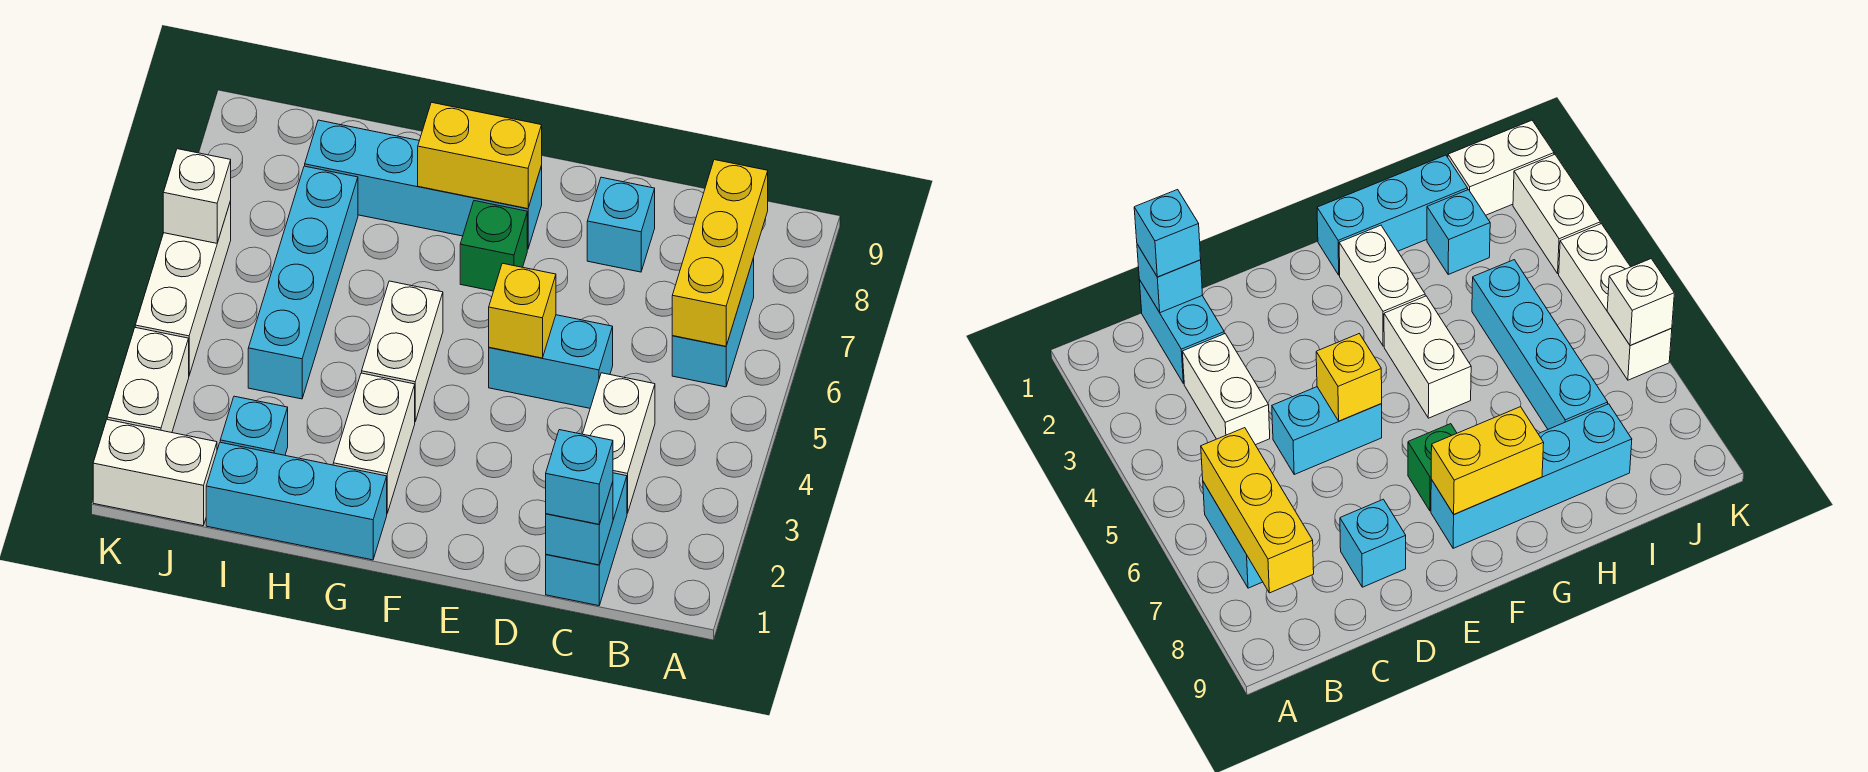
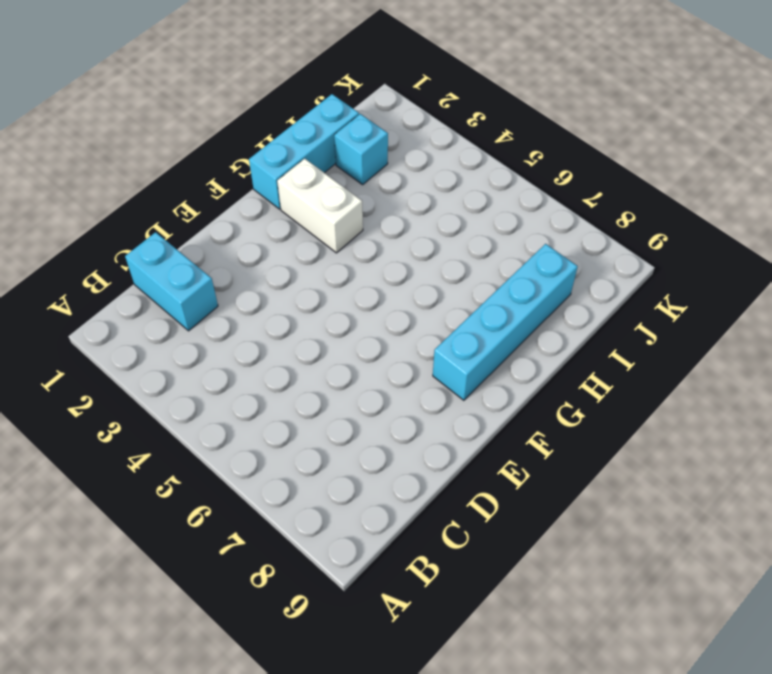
none -> cyan 1x2 brick [672,258,754,387]
none -> white 1x2 brick [583,373,655,513]
none -> cyan 1x2 brick [489,315,613,408]

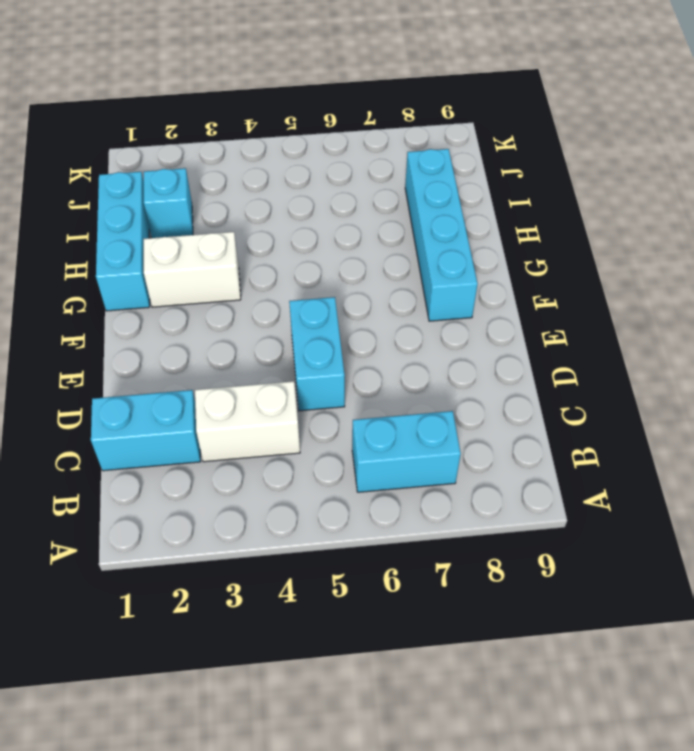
none -> cyan 1x1 brick [587,177,655,272]
none -> green 1x1 brick [460,201,527,291]
none -> white 1x2 brick [362,281,443,421]

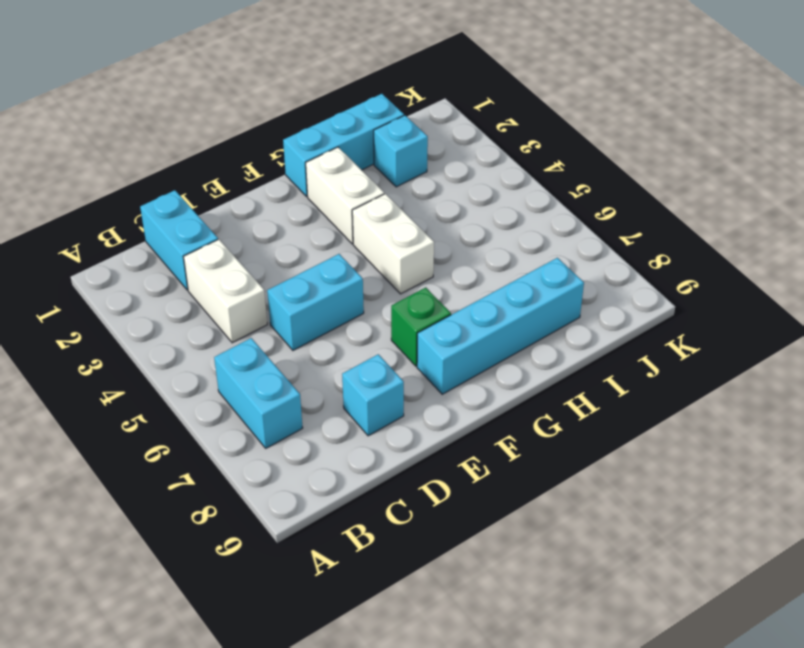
none -> cyan 1x4 brick [248,166,358,399]
none -> white 1x2 brick [93,420,217,526]
none -> white 1x2 brick [107,328,189,433]

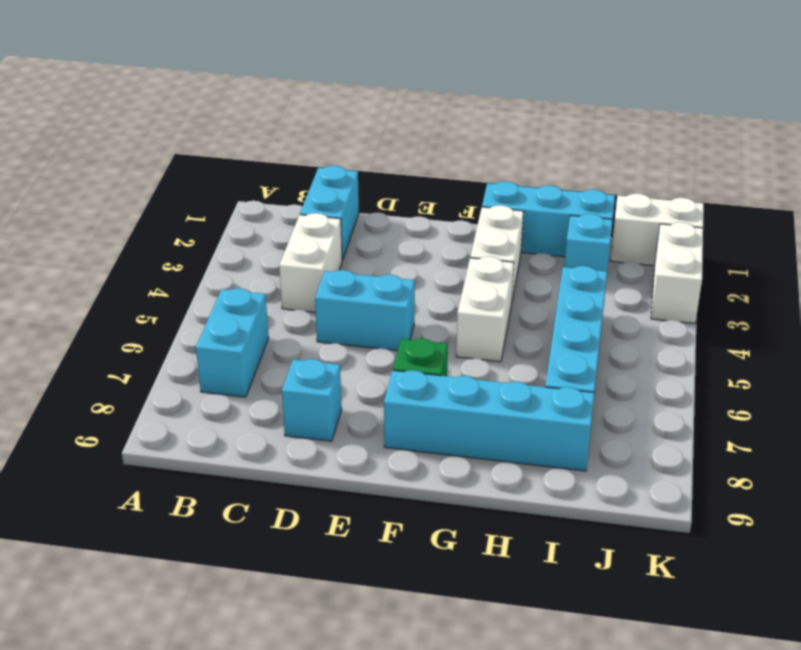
none -> white 1x3 brick [135,201,231,375]
none -> yellow 1x3 brick [672,160,768,346]
none -> cyan 1x1 brick [546,482,613,565]

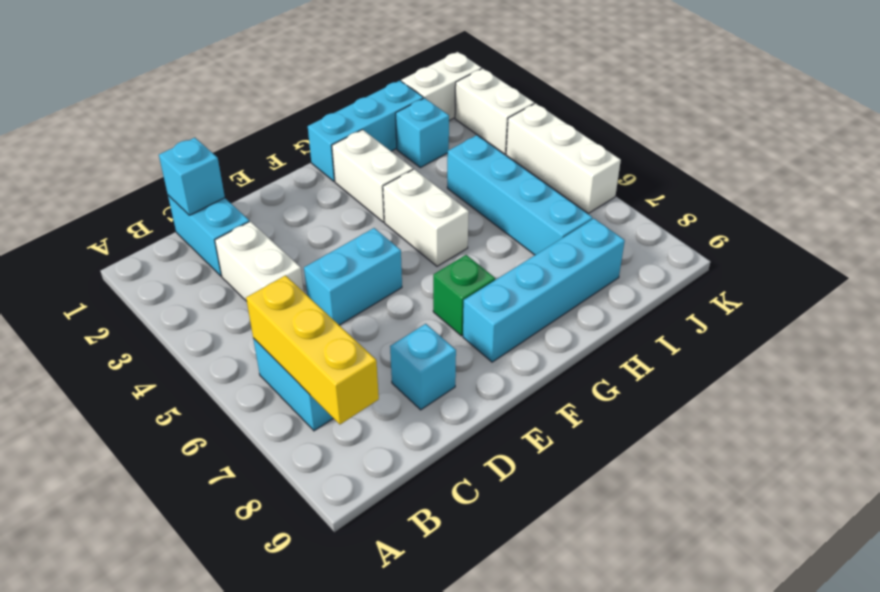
none -> yellow 1x1 brick [489,263,556,358]
none -> yellow 1x2 brick [418,102,542,209]
none -> white 1x1 brick [163,149,231,243]

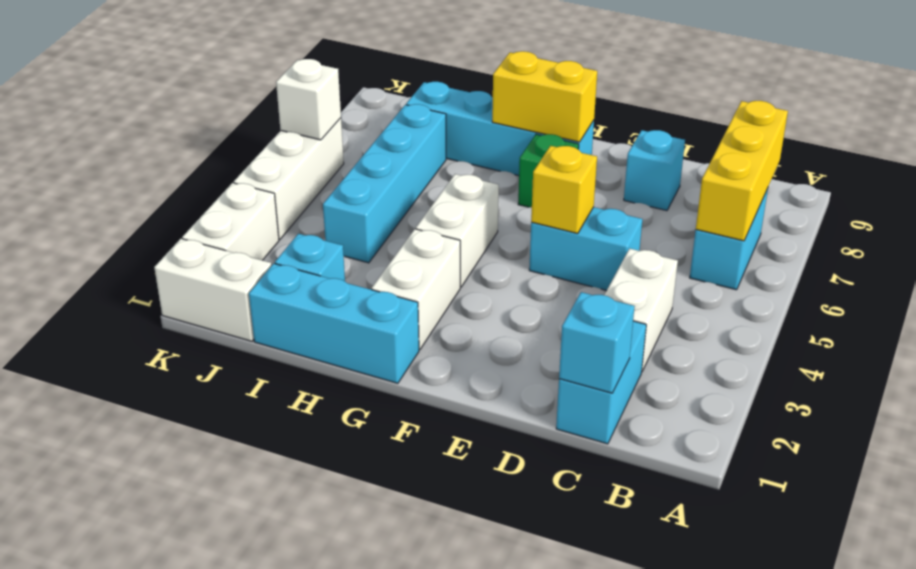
none -> cyan 1x1 brick [546,430,613,524]

